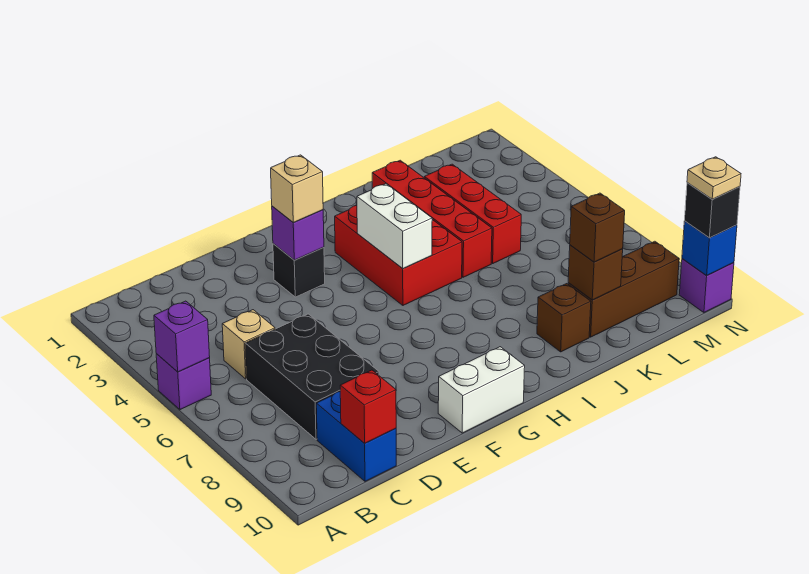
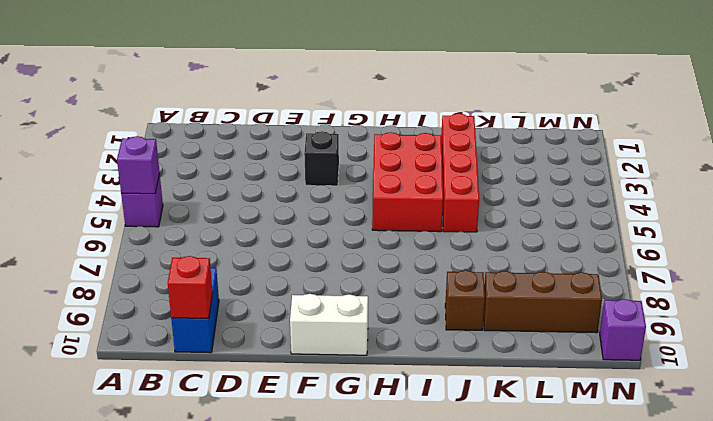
none -> tan 1x1 brick [222,310,275,379]
none -> black 2x3 brick [245,314,379,439]
none -> red 1x3 brick [424,164,521,263]

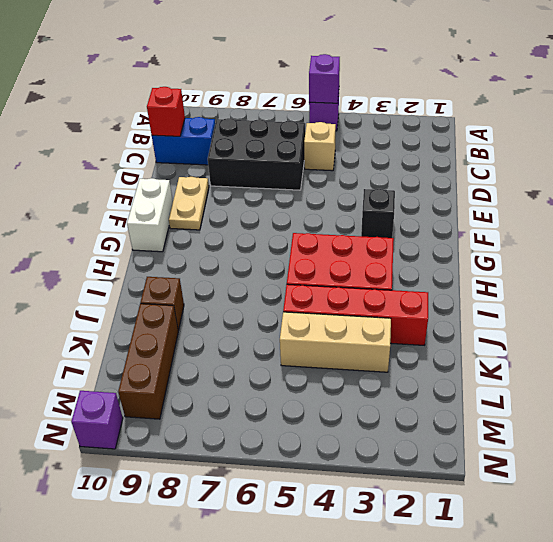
tan 1x2 plate [169,177,209,230] -> none
tan 1x3 brick [280,312,391,372] -> red 1x3 brick [424,164,521,263]
none -> purple 1x1 brick [272,206,324,260]
none -> white 1x2 brick [357,184,432,269]
none -> brown 1x1 brick [568,245,623,300]

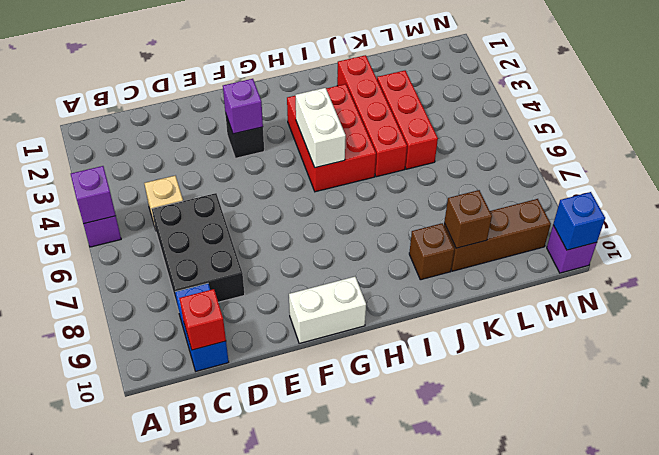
none -> tan 1x1 brick [271,155,323,222]
none -> brown 1x1 brick [570,193,625,262]
none -> black 1x1 brick [684,183,740,238]

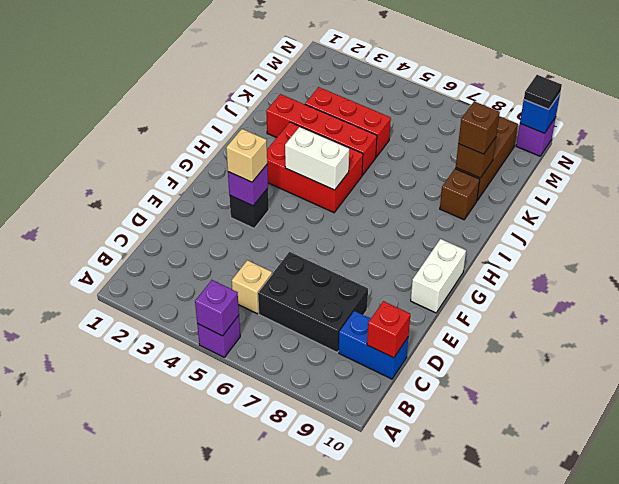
black 1x1 tile [524,75,562,109] -> black 1x1 brick [684,183,740,238]
none -> tan 1x1 plate [687,157,741,199]

